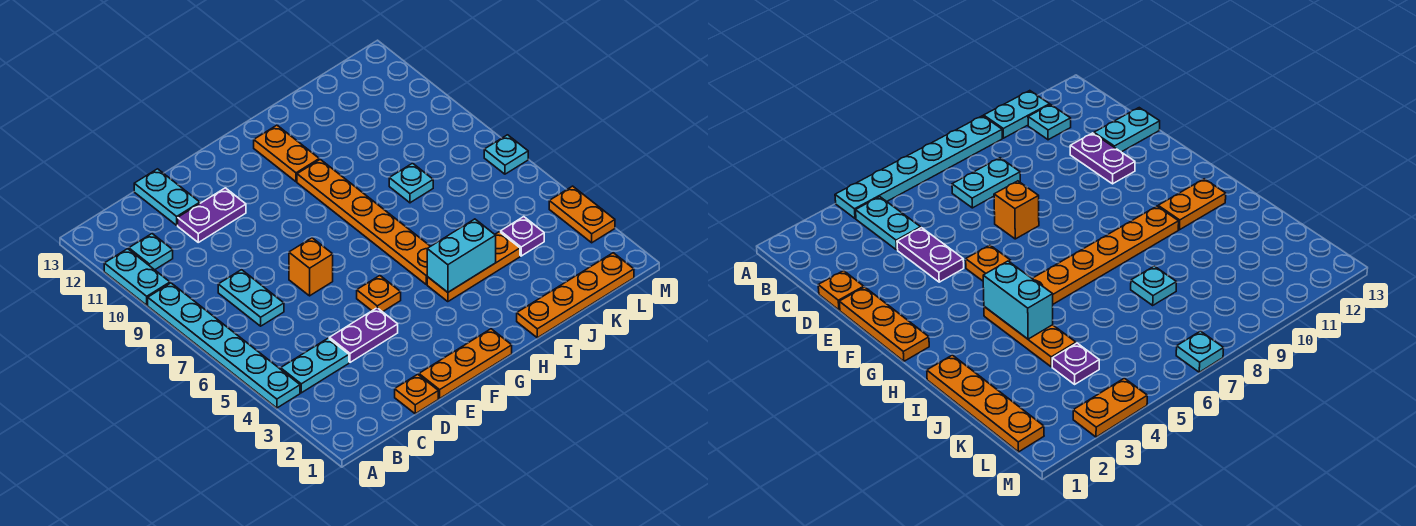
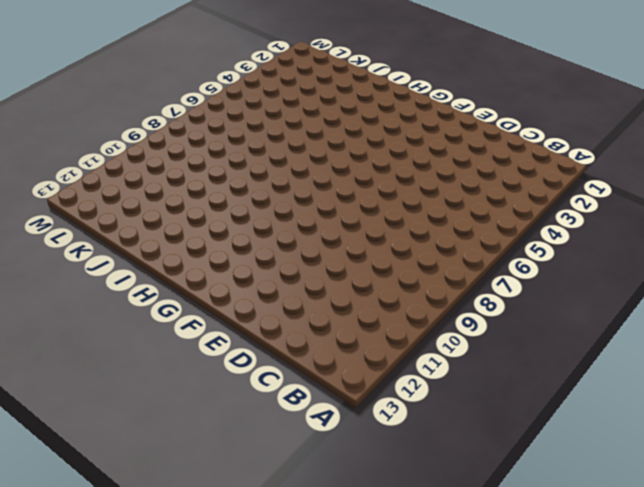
none -> cyan 1x6 plate [148,283,300,408]
none -> cyan 1x2 plate [104,249,170,305]
none -> cyan 1x2 plate [281,338,349,393]

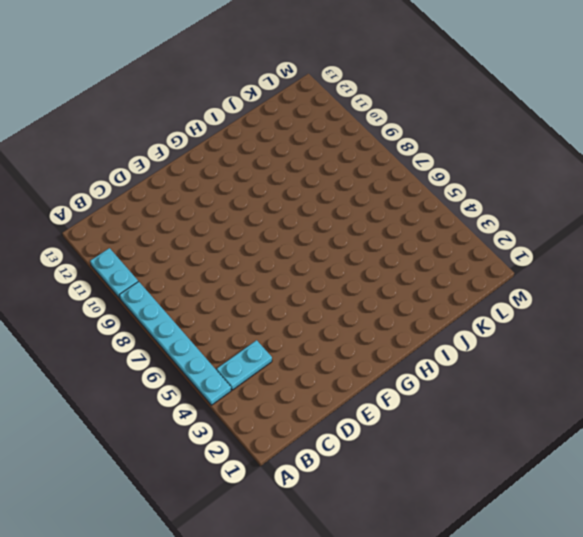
none -> cyan 1x1 plate [129,234,173,270]
none -> cyan 1x2 plate [218,270,284,326]
none -> orange 1x1 plate [395,374,438,414]

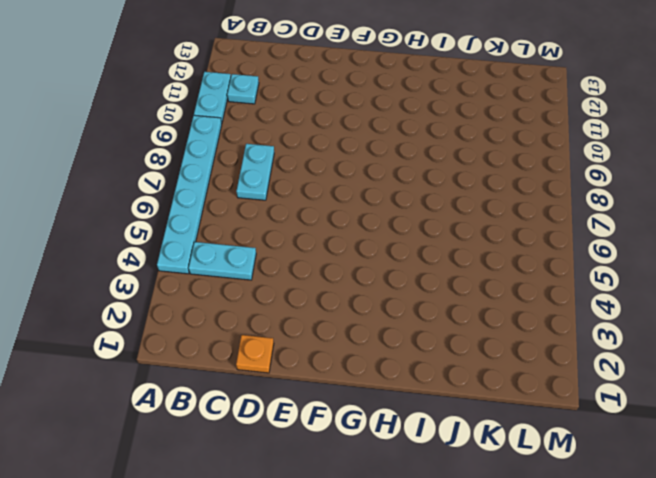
none -> purple 1x2 plate [329,308,398,362]
none -> purple 1x2 plate [178,188,246,242]
none -> cyan 1x2 plate [134,169,200,225]

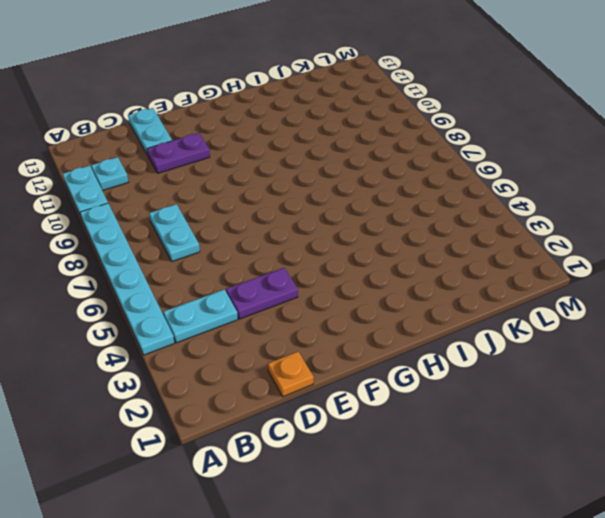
none -> orange 1x3 plate [419,329,512,398]
none -> orange 1x1 brick [289,238,333,296]
none -> orange 1x1 plate [357,276,401,312]

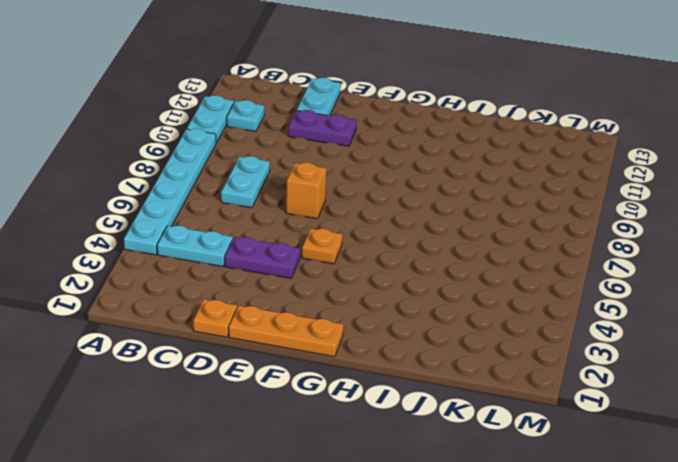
none -> orange 1x3 plate [427,232,520,302]
none -> orange 1x6 plate [297,159,430,284]
none -> orange 1x2 plate [254,125,319,182]

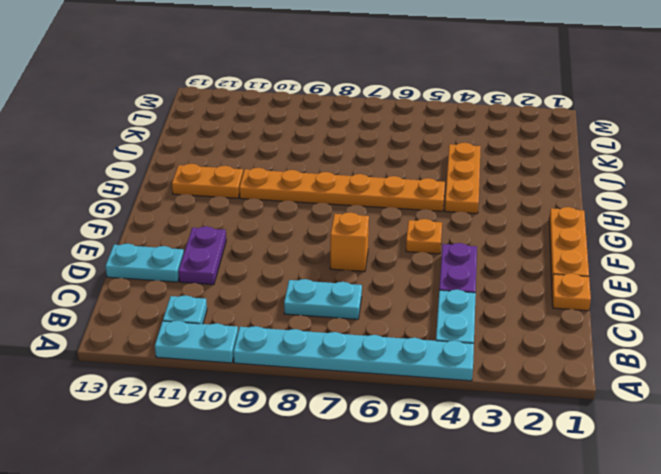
none -> orange 1x4 plate [517,253,634,338]
none -> cyan 1x1 plate [389,163,433,203]
none -> purple 1x1 plate [501,217,544,256]

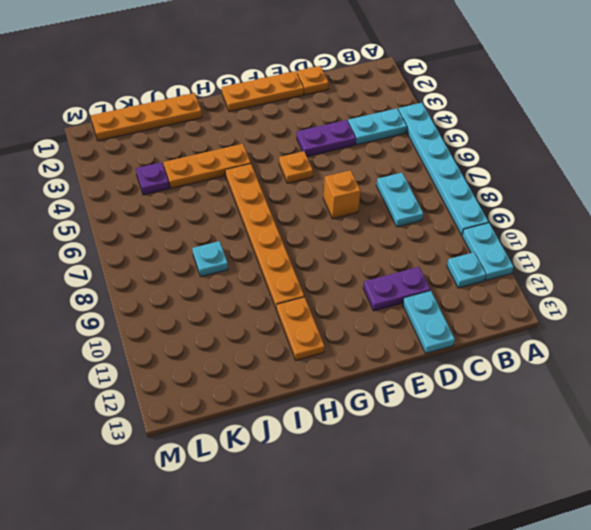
none -> orange 1x2 plate [549,186,615,243]
none -> cyan 1x1 plate [484,135,528,174]
none -> cyan 1x2 brick [427,219,496,292]

